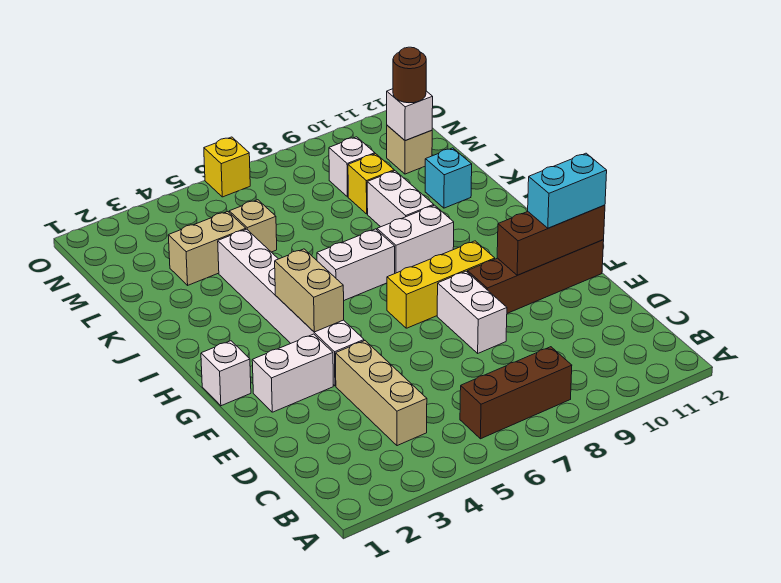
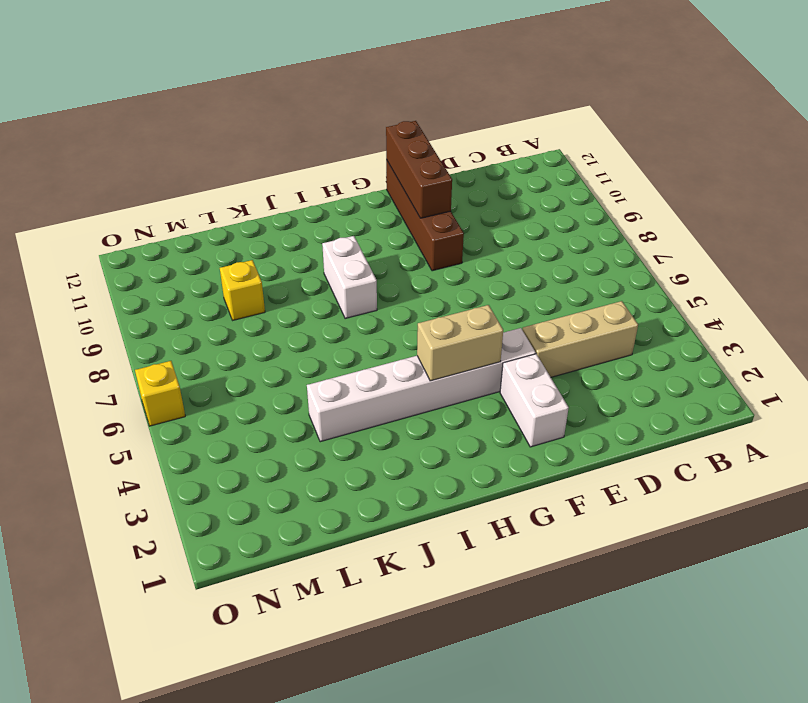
none -> brown 1x3 brick [460,347,572,439]
none -> white 1x2 brick [437,271,507,353]
none -> white 1x1 brick [201,341,251,406]

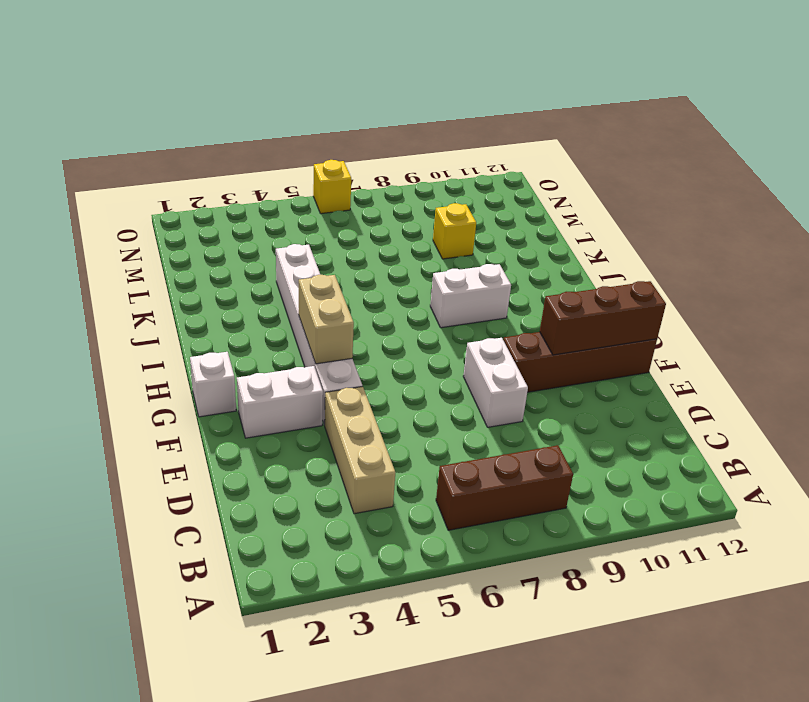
none -> yellow 1x3 brick [387,241,495,328]
none -> white 1x2 brick [317,229,395,300]
none -> white 1x2 brick [367,171,434,227]

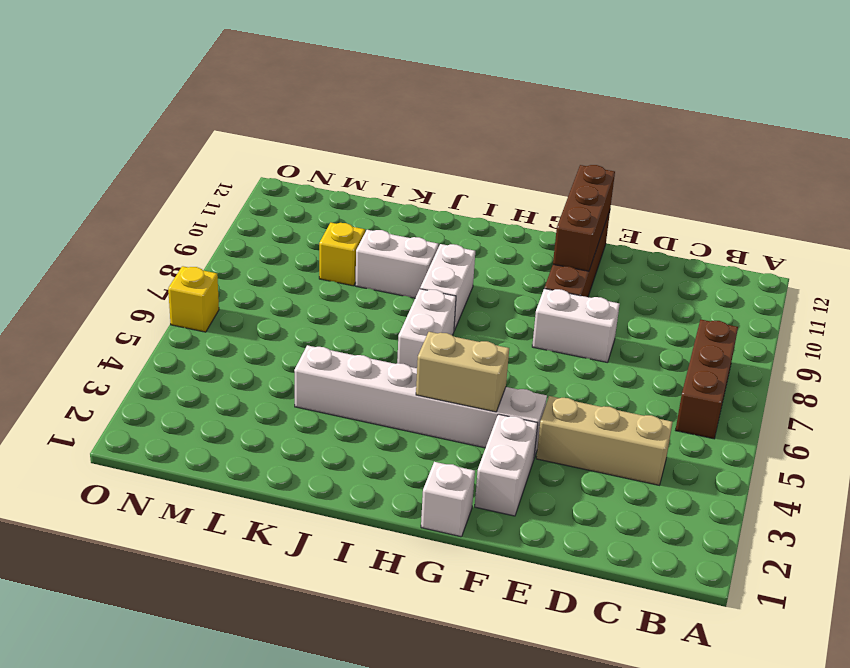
none -> yellow 1x3 brick [387,241,495,328]
none -> cyan 1x1 brick [425,148,472,208]
none -> tan 1x2 brick [168,212,246,285]

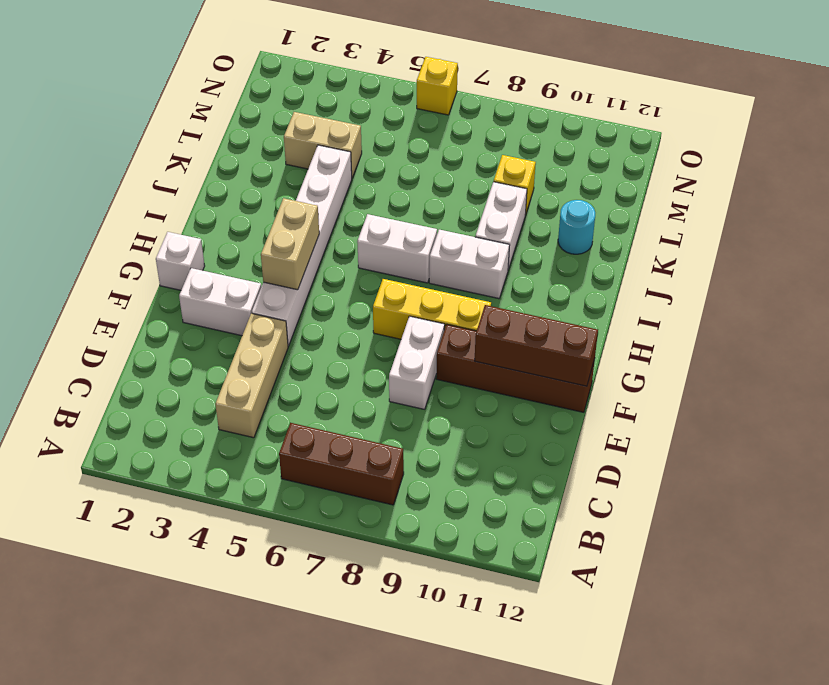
cyan 1x1 round brick [558,200,595,254] -> cyan 1x1 brick [425,148,472,208]
none -> tan 1x1 brick [229,200,277,252]
none -> white 1x1 brick [329,137,375,197]
none -> tan 1x1 brick [387,125,432,174]

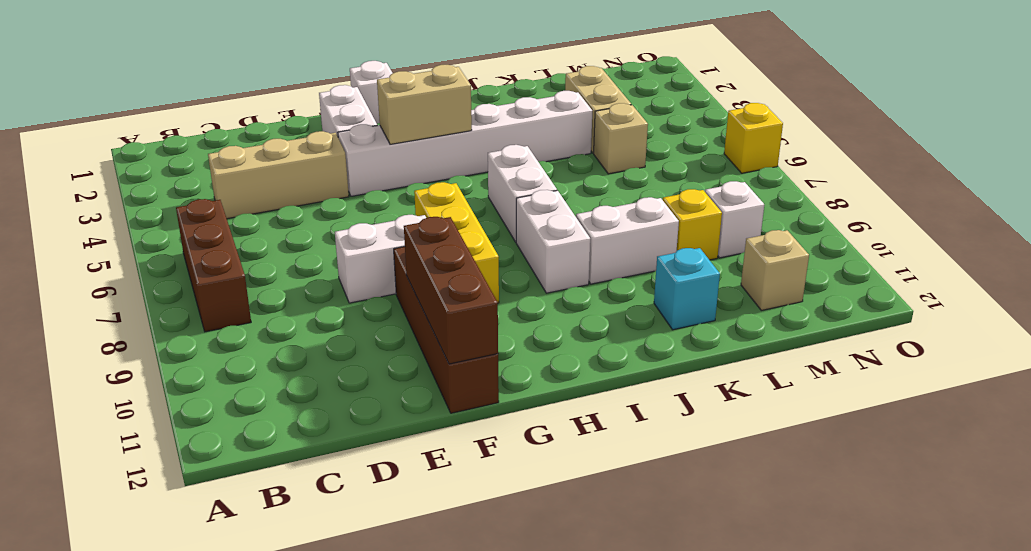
none -> white 1x1 brick [387,89,433,141]
none -> cyan 1x2 brick [528,153,607,228]
none -> brown 1x1 round brick [393,47,426,103]

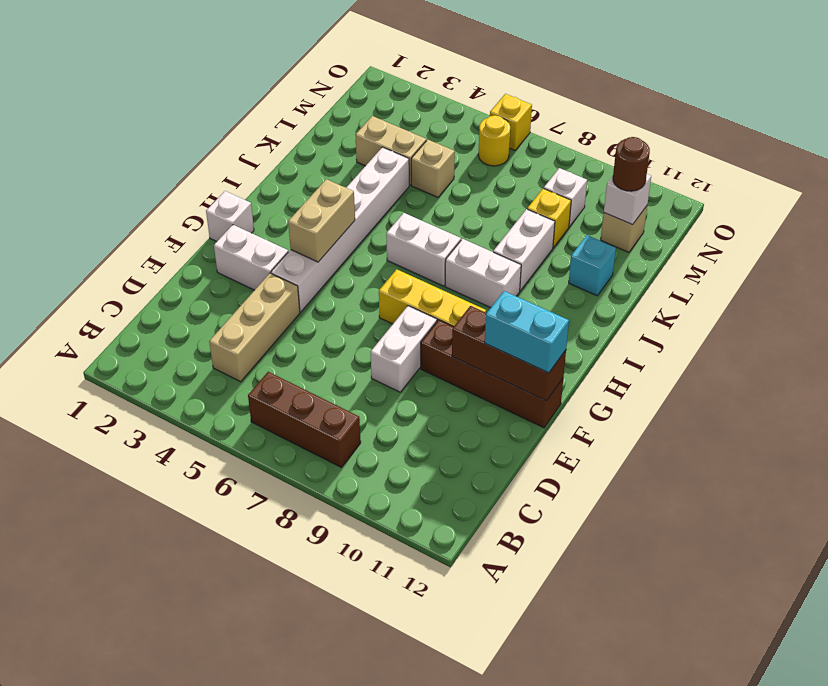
yellow 1x1 round brick [478,115,510,166] -> none

